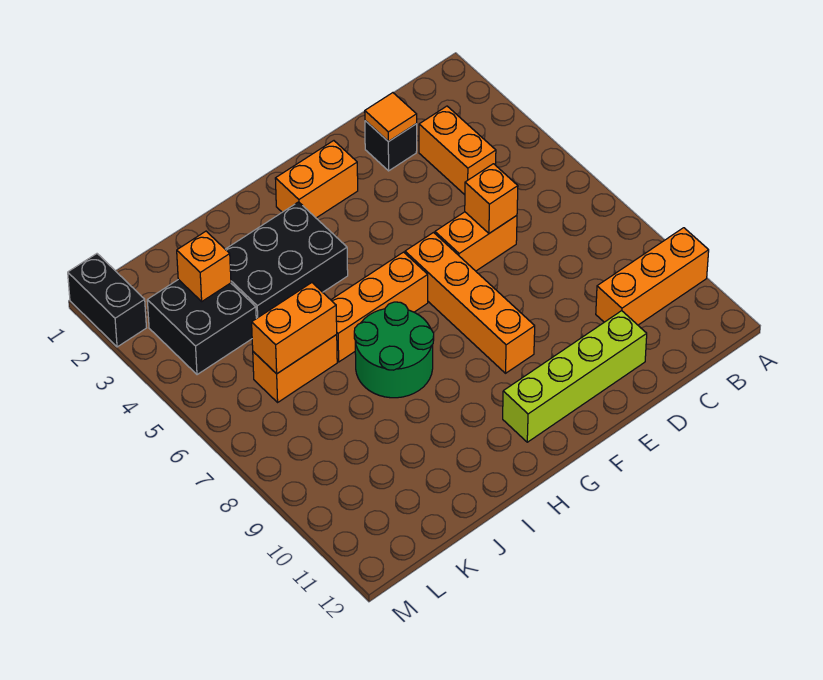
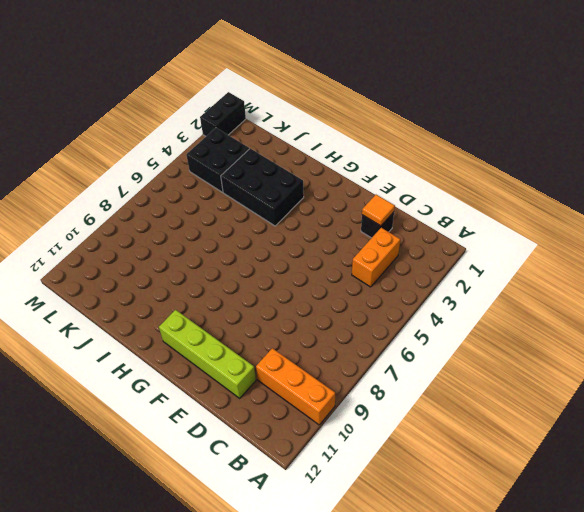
none -> orange 1x2 brick [435,212,517,271]
none -> orange 1x2 brick [275,141,358,218]
none -> orange 1x4 brick [405,233,535,373]

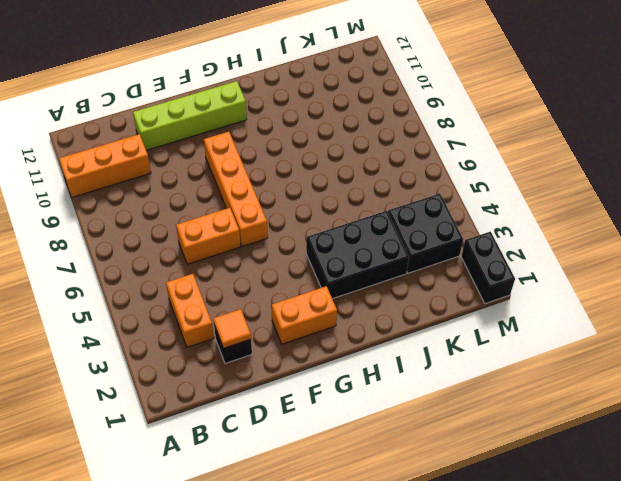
none -> orange 1x3 brick [331,252,428,362]
none -> green 2x2 round brick [354,302,434,398]
none -> orange 1x2 brick [253,335,337,402]

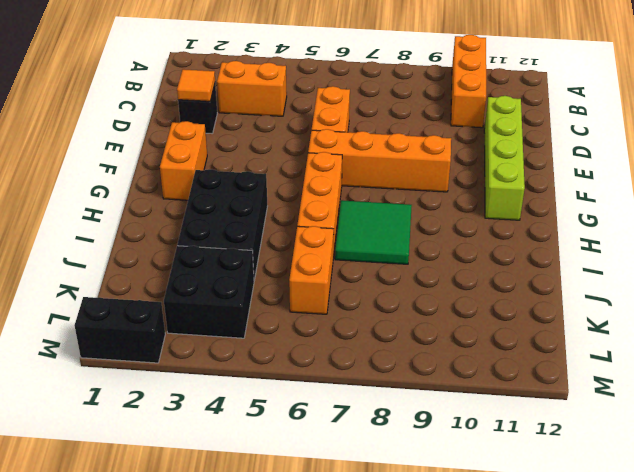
green 2x2 tile [335,200,412,264] -> green 2x2 round brick [354,302,434,398]
none -> orange 1x1 brick [465,164,518,233]
none -> orange 1x2 brick [252,283,337,374]
none -> orange 1x1 brick [177,231,231,301]

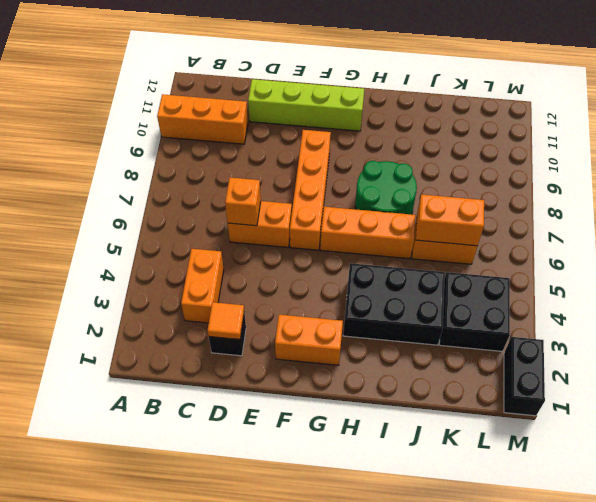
none -> orange 1x1 brick [177,231,231,301]

